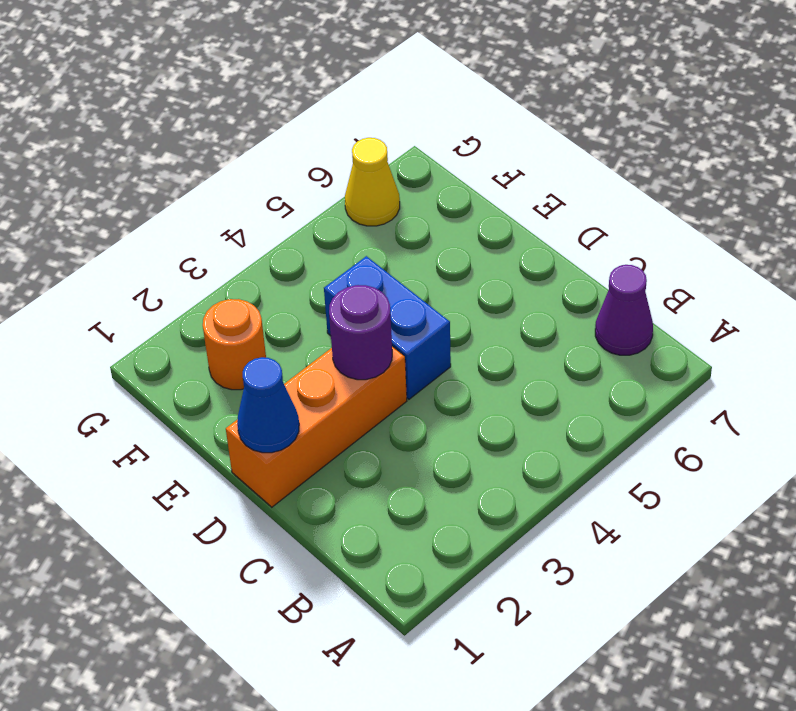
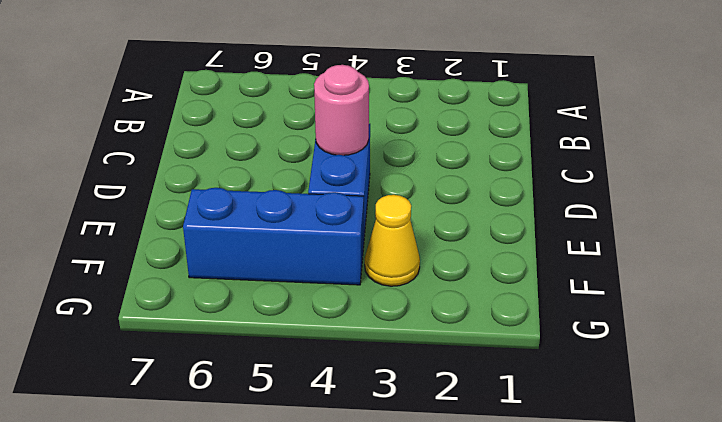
pink 1x1 round brick [314,65,369,155] -> none
yellow 1x1 cone [365,195,420,286] -> yellow 1x1 cone moved to [345,138,400,226]
blue 1x3 brick [183,188,364,285] -> none
none -> purple 1x1 cone [595,265,653,355]
none -> orange 1x3 brick [226,346,407,507]

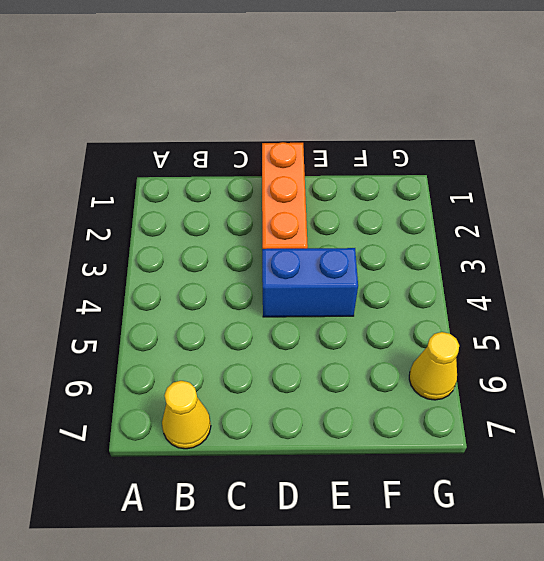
yellow 1x1 cone [162,381,211,449] -> purple 1x1 cone [595,265,653,355]
none -> orange 1x1 round brick [203,299,266,390]
none -> blue 1x1 cone [237,357,299,453]

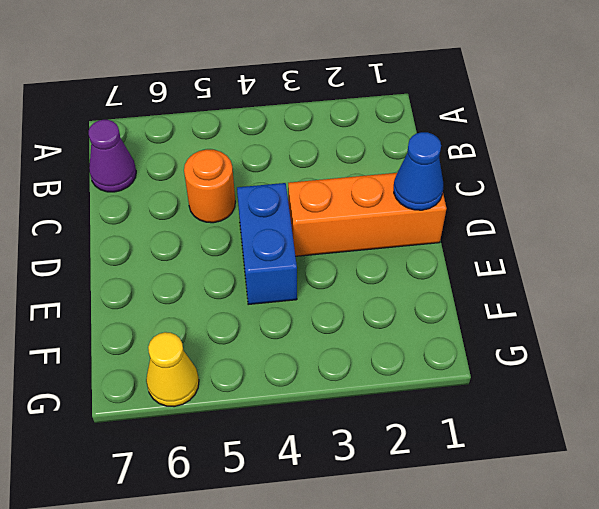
orange 1x1 round brick [184,150,235,223] -> orange 1x1 round brick moved to [203,299,266,390]
none -> purple 1x1 round brick [329,285,392,380]

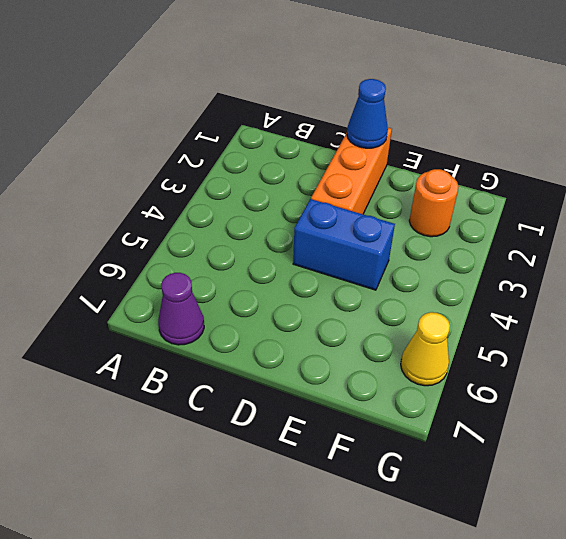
none -> purple 1x1 round brick [329,285,392,380]

